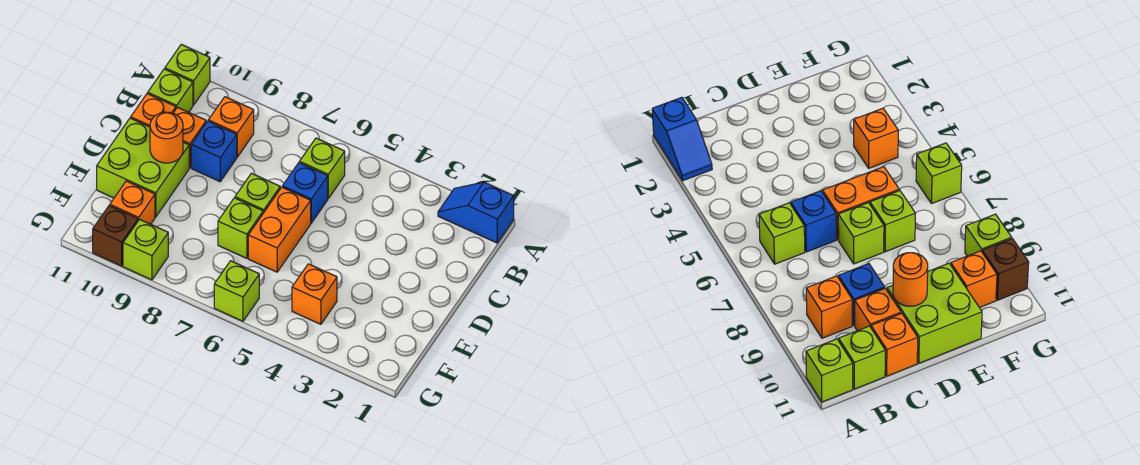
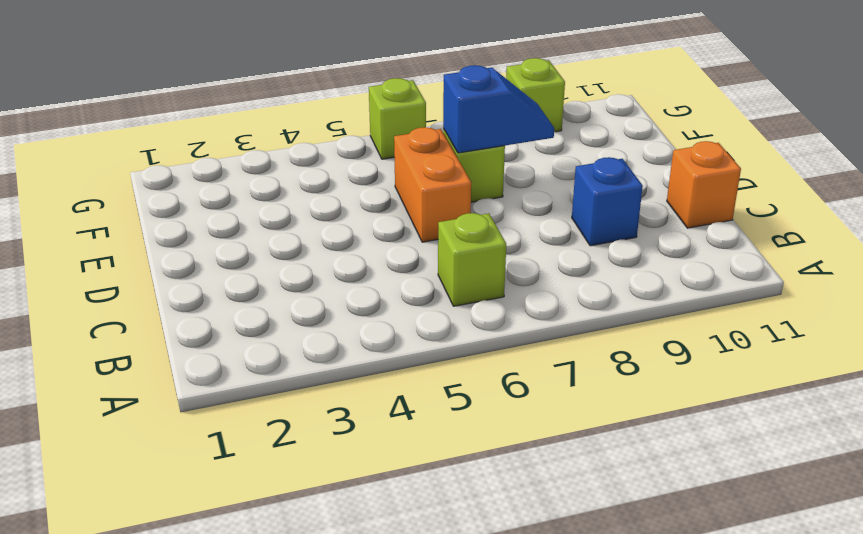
blue 1x2 slope [443,65,554,153] -> blue 1x2 slope moved to [438,182,514,243]
none -> lime 1x1 brick [165,44,210,105]
none -> orange 1x1 brick [209,97,254,157]
none -> lime 1x1 brick [148,69,193,112]

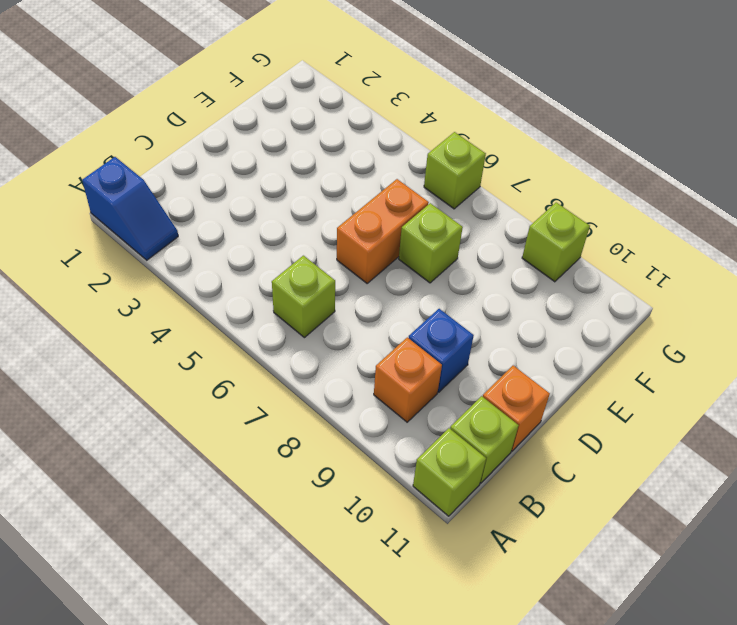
none -> blue 1x1 brick [283,163,328,223]
none -> orange 1x1 brick [174,107,206,168]
none -> lime 1x1 brick [235,173,280,213]

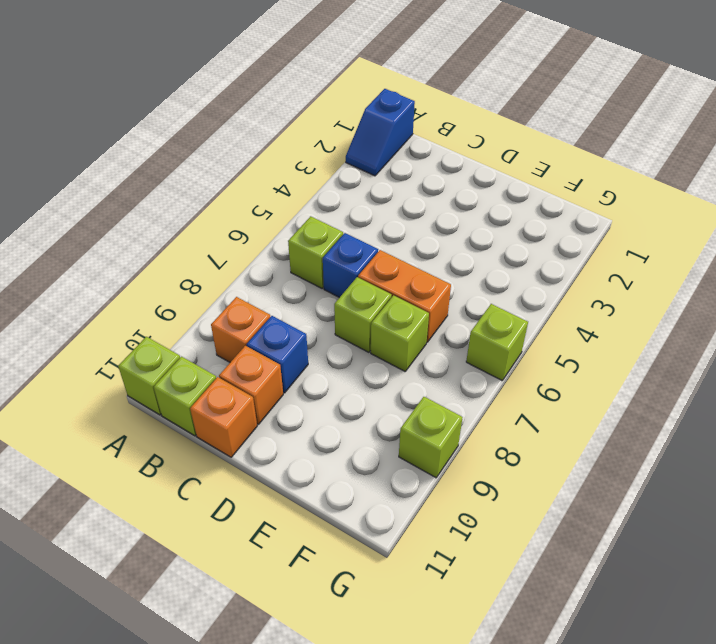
none -> lime 2x2 brick [97,118,189,217]
none -> orange 1x1 brick [292,264,337,324]
none -> orange 1x1 brick [110,181,155,224]

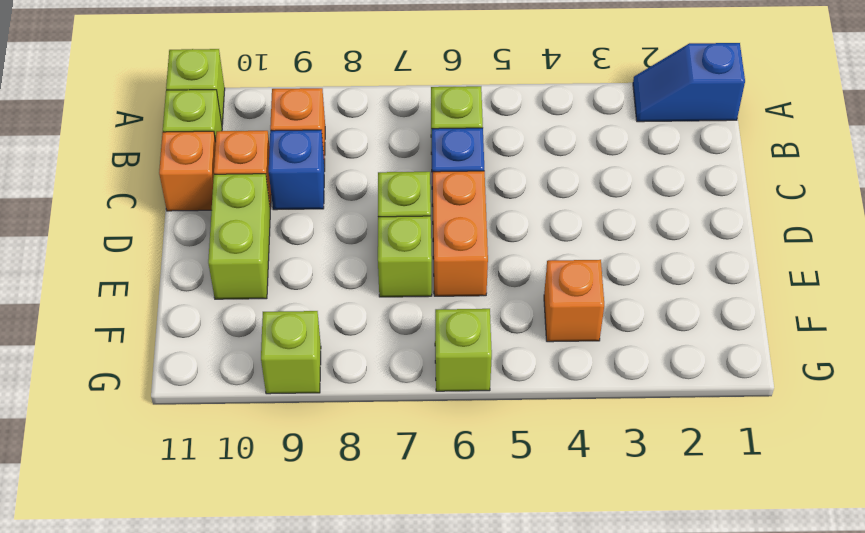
lime 1x2 brick [208,174,270,299] -> lime 2x2 brick [97,118,189,217]
none -> orange 1x1 brick [110,181,155,224]
none -> brown 1x1 brick [93,206,138,266]
none -> orange 1x1 round brick [150,112,183,163]

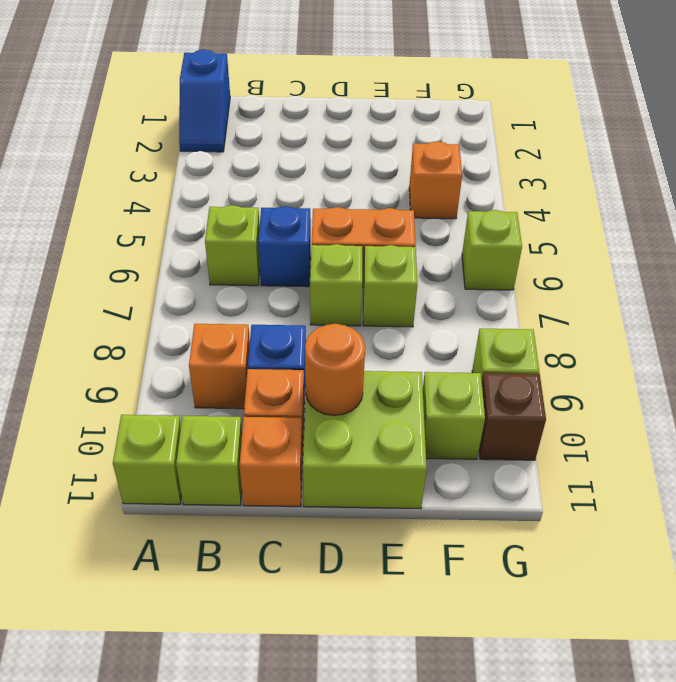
lime 1x1 brick [423,372,485,459] -> orange 1x1 brick [110,181,155,224]

